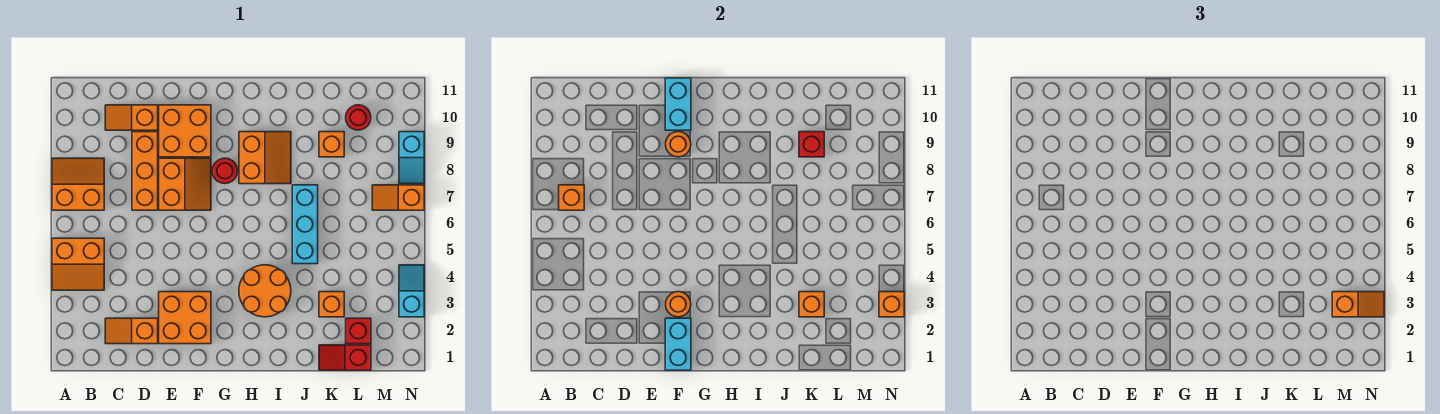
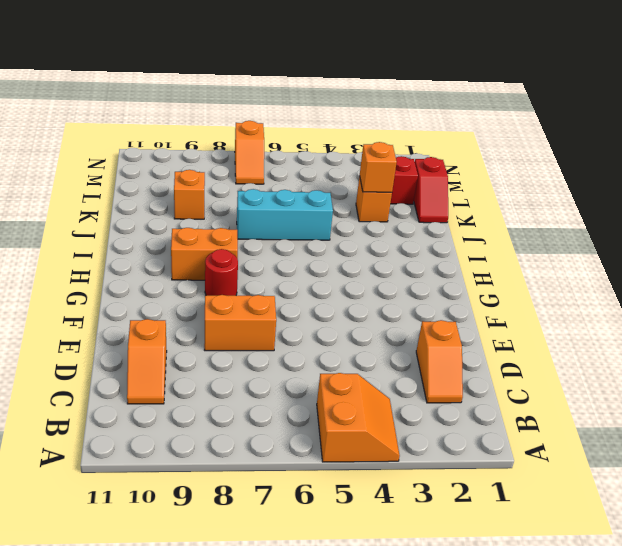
none -> orange 2x2 slope [52,158,104,210]
none -> orange 1x3 brick [132,132,158,210]
none -> orange 2x2 brick [159,292,211,344]

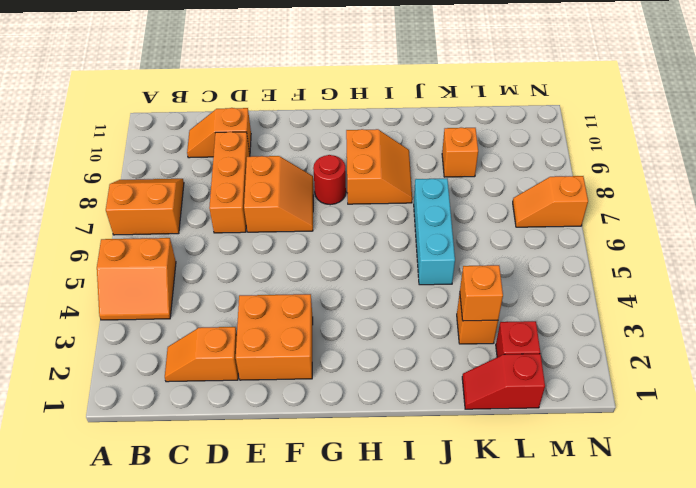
none -> orange 2x2 brick [159,105,211,157]
none -> orange 2x2 round brick [239,265,291,317]
none -> red 1x1 round brick [346,105,371,130]

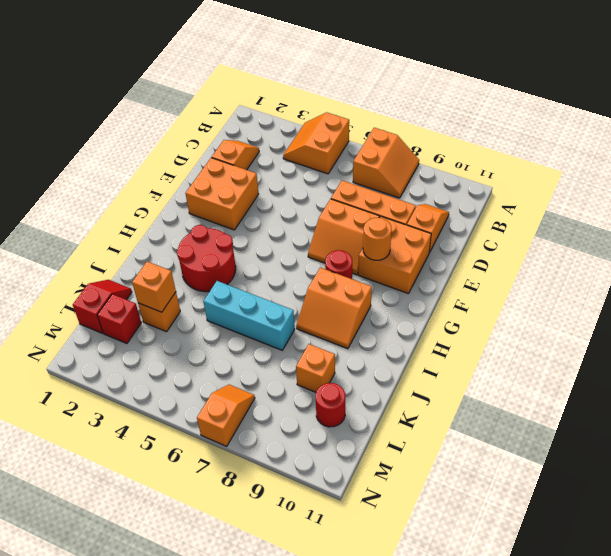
red 2x2 round brick [177,225,236,292] -> orange 2x2 round brick [239,265,291,317]
none -> cyan 1x2 slope [399,265,424,317]
none -> cyan 1x2 slope [399,132,424,184]
none -> orange 1x1 brick [559,185,584,210]

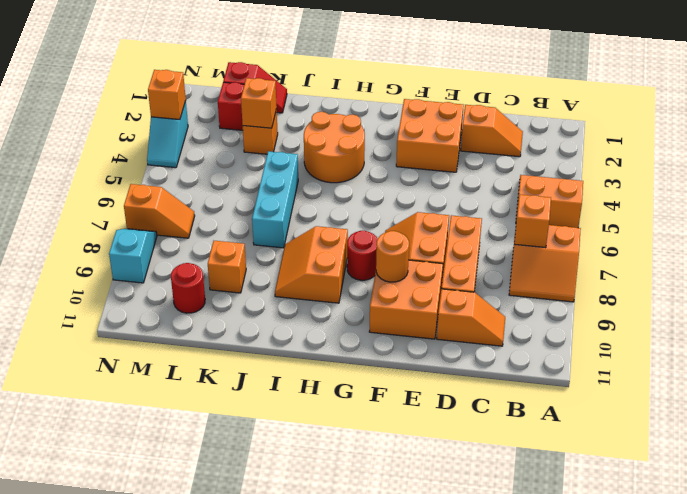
none -> cyan 1x2 brick [665,318,691,370]
none -> orange 1x1 round brick [666,292,691,317]
none -> cyan 1x2 brick [665,78,691,130]

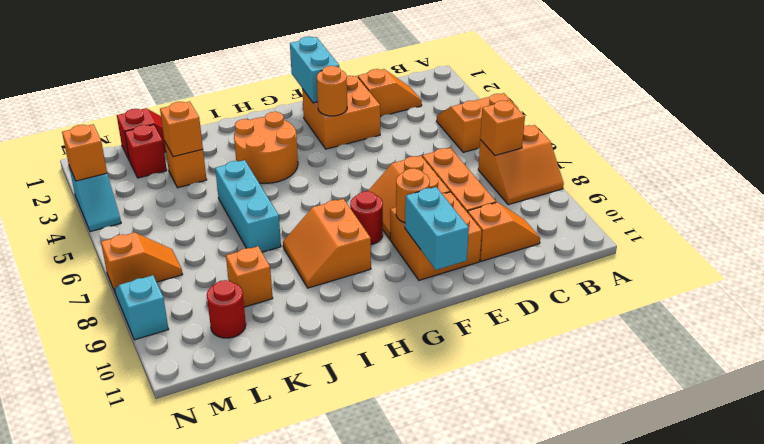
none -> red 1x1 brick [799,132,824,157]
none -> orange 1x2 slope [1332,292,1384,317]

